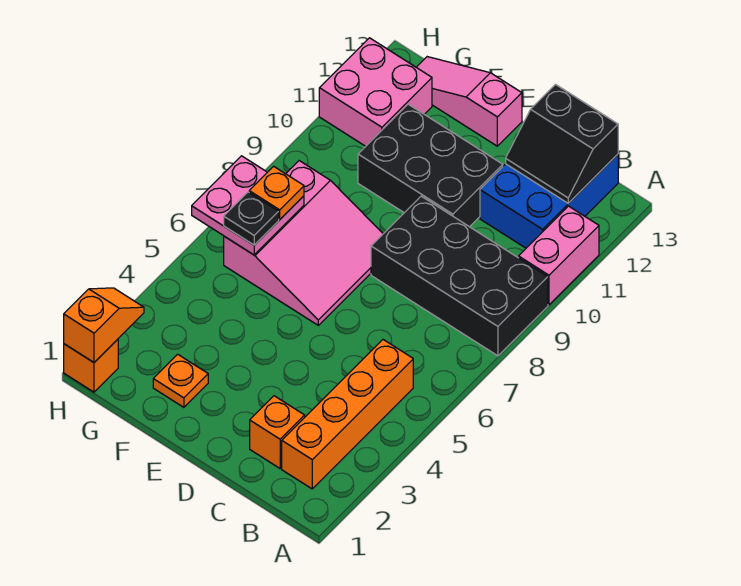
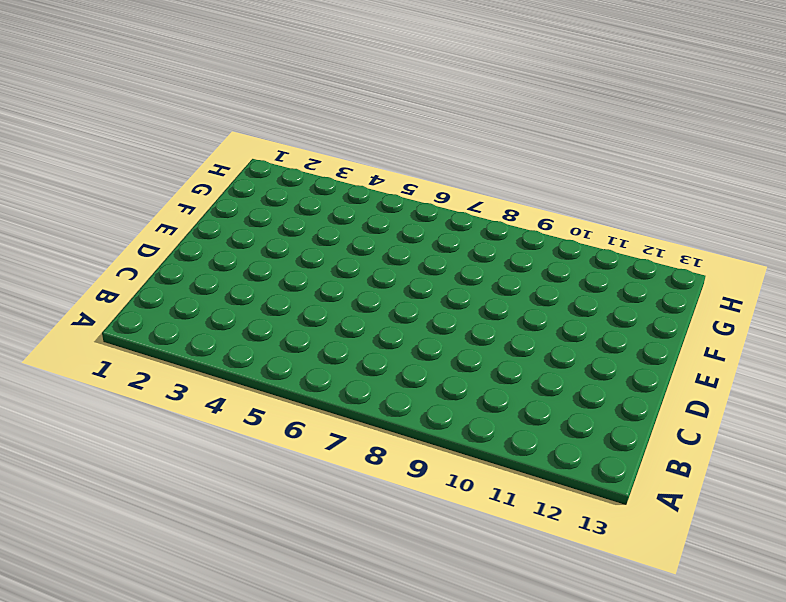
none -> black 2x4 brick [371,196,548,356]
none -> pink 1x2 brick [519,206,599,305]
none -> orange 1x4 brick [282,340,413,489]

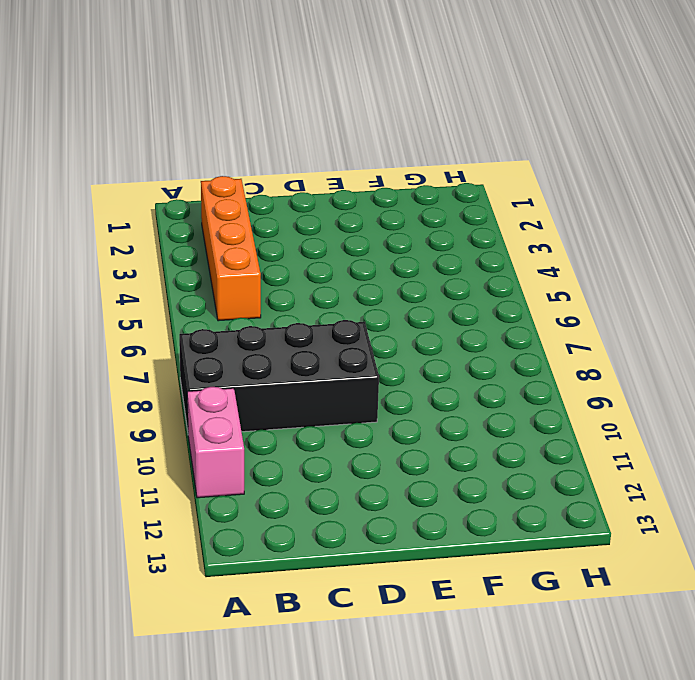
none -> blue 2x3 brick [480,154,618,248]
none -> orange 1x1 brick [250,396,305,468]
none -> black 2x3 brick [358,104,503,227]

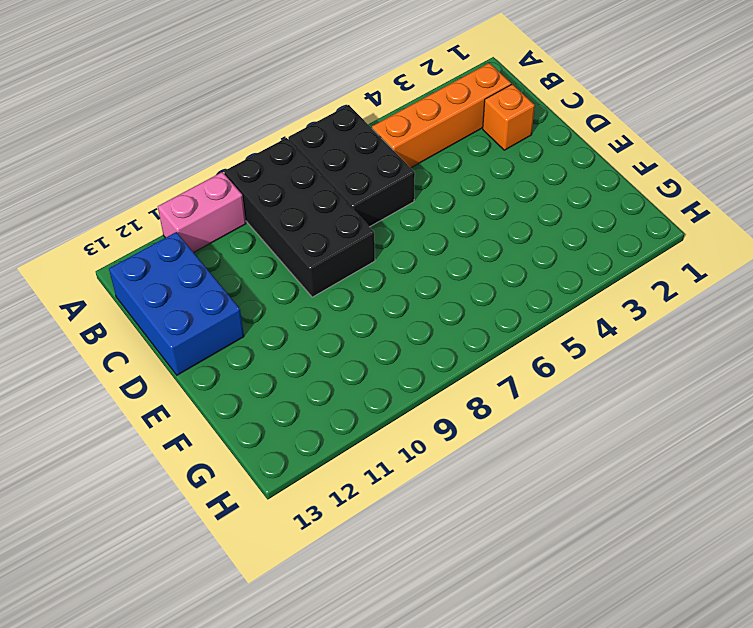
black 2x3 brick [288,105,415,227] -> black 2x3 brick moved to [358,104,503,227]
blue 2x3 brick [109,232,244,375] -> blue 2x3 brick turned to [480,154,618,248]
none -> pink 3x3 slope [224,161,383,325]
none -> pink 1x3 slope [416,57,522,146]
none -> orange 1x1 plate [153,354,208,407]

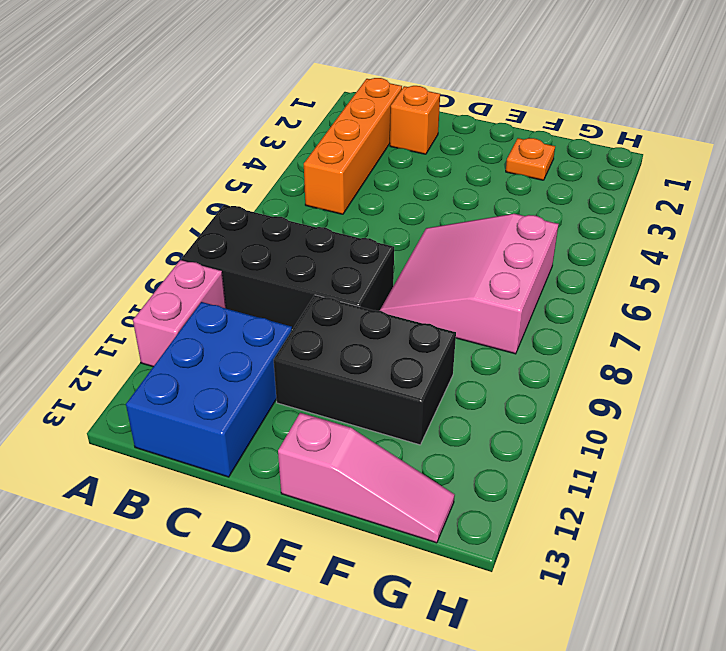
none -> pink 2x2 brick [319,38,432,146]
none -> orange 1x1 brick [64,339,118,392]
none -> black 2x2 slope [506,85,618,203]

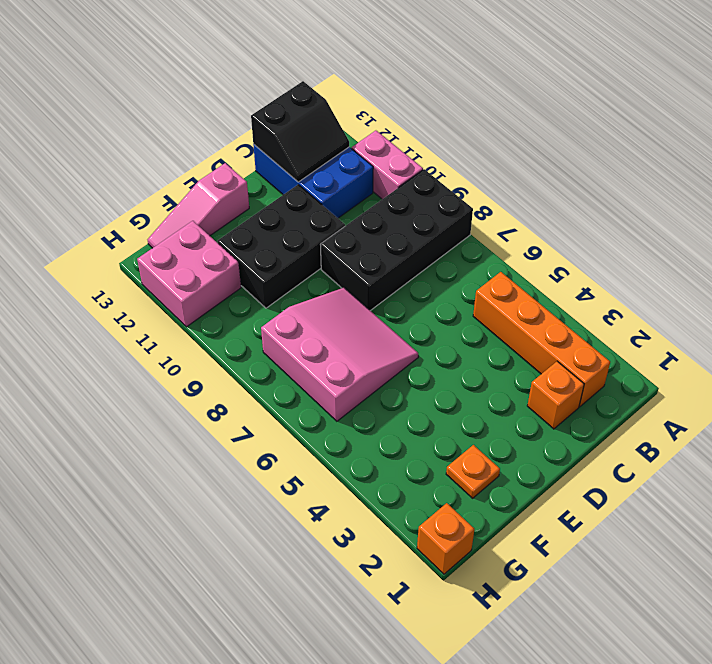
none -> pink 2x2 plate [192,156,304,255]
none -> orange 1x2 slope [64,288,144,362]
none -> black 1x1 plate [224,192,279,245]

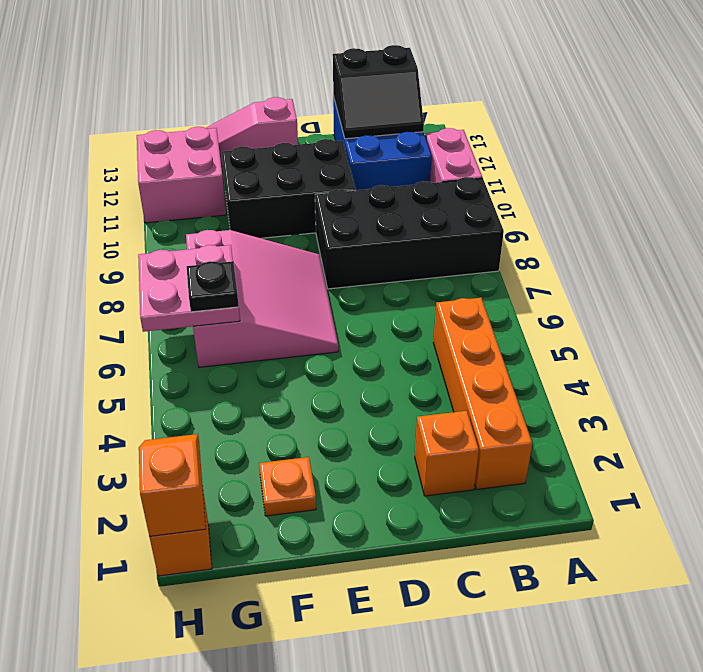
none -> orange 1x1 plate [249,166,304,219]

